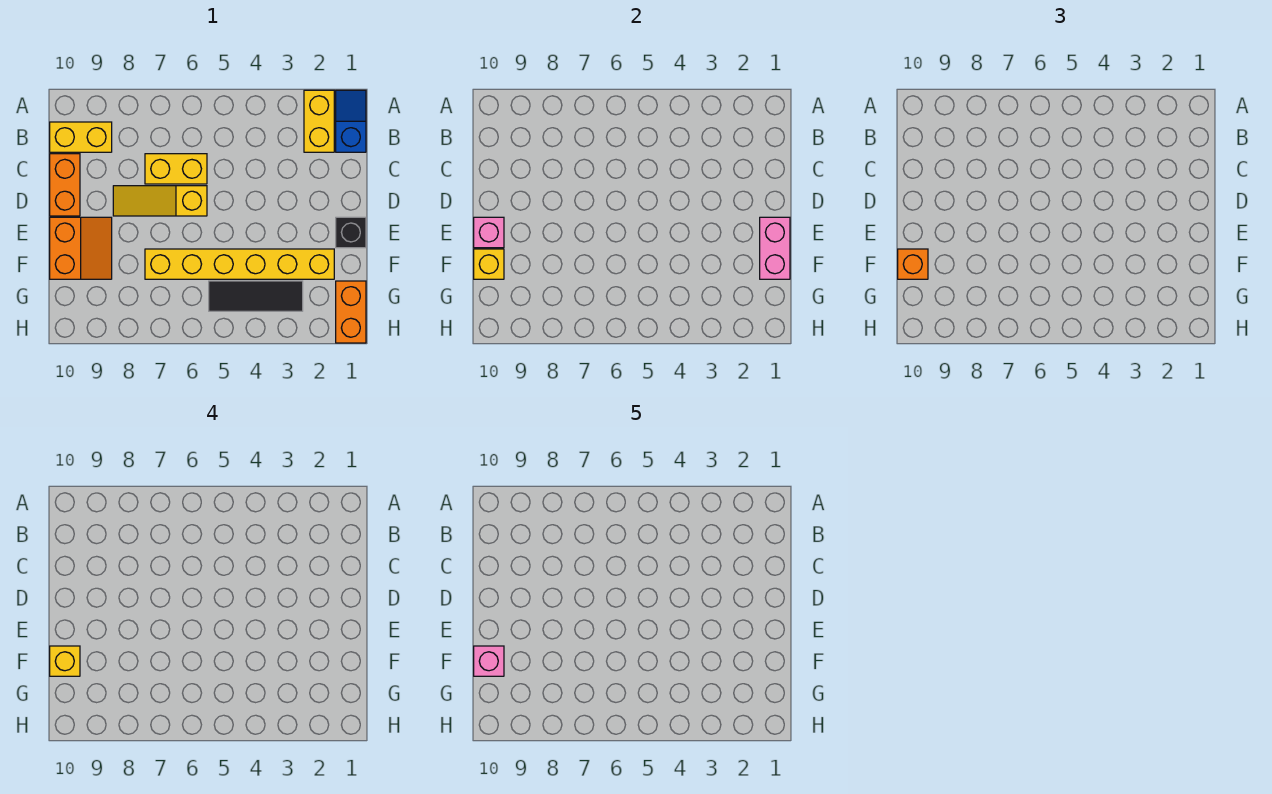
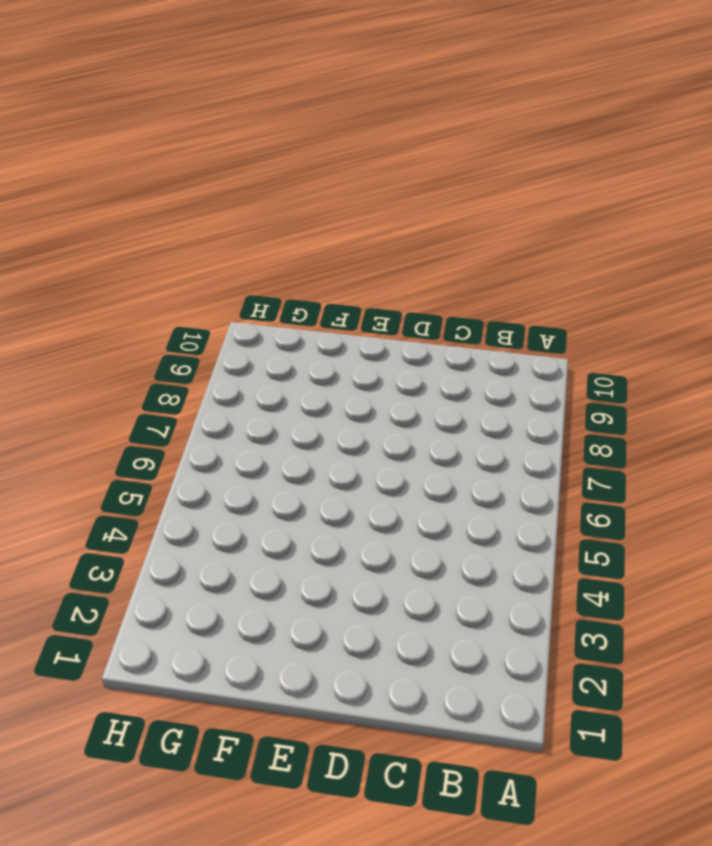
none -> blue 1x2 slope [336,90,366,152]
none -> yellow 1x2 brick [304,90,334,152]
none -> yellow 1x2 brick [50,122,112,152]

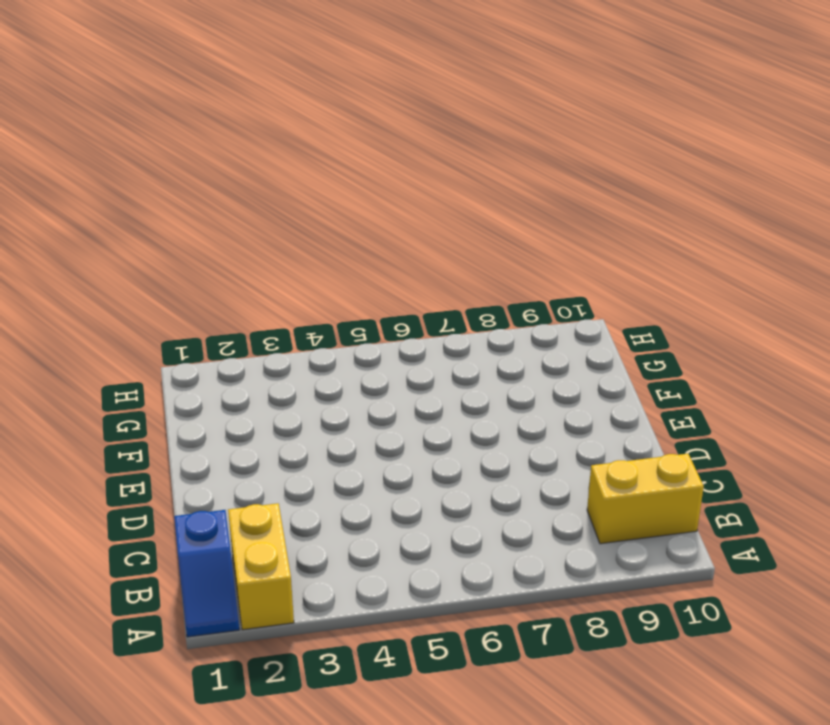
none -> yellow 1x2 brick [145,154,207,184]
none -> orange 1x2 brick [50,154,80,216]
none -> yellow 1x3 slope [113,186,207,216]

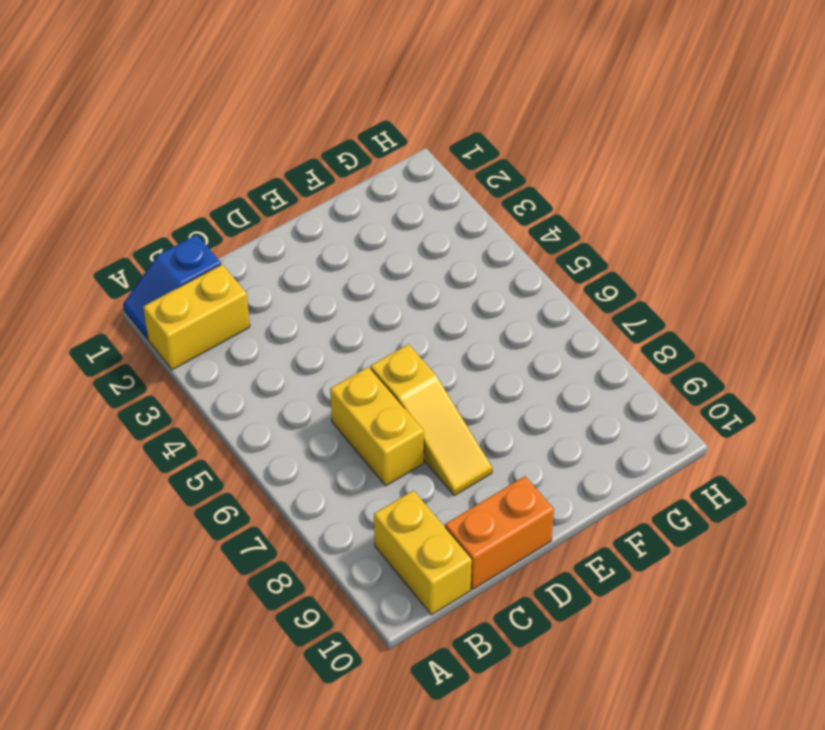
none -> black 1x1 brick [336,217,366,248]
none -> orange 2x2 slope [50,217,112,279]
none -> yellow 1x6 brick [145,249,334,279]

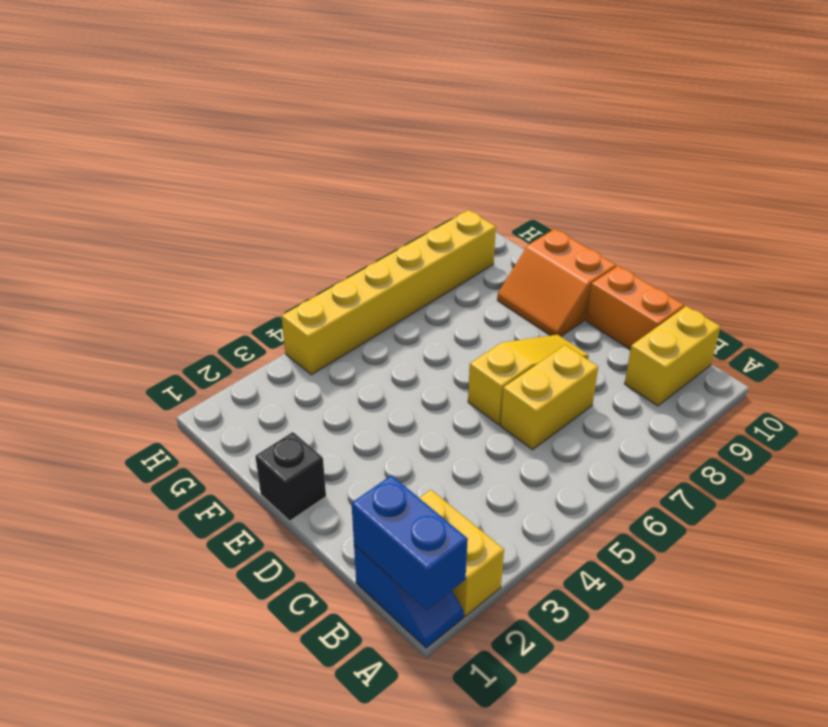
blue 1x2 brick [352,475,468,610] -> none
yellow 1x6 brick [282,210,496,375] -> yellow 1x6 brick moved to [145,249,334,279]
none -> orange 1x2 brick [336,281,366,343]
none -> black 1x3 tile [209,281,303,311]
none -> pink 1x2 brick [760,217,790,279]

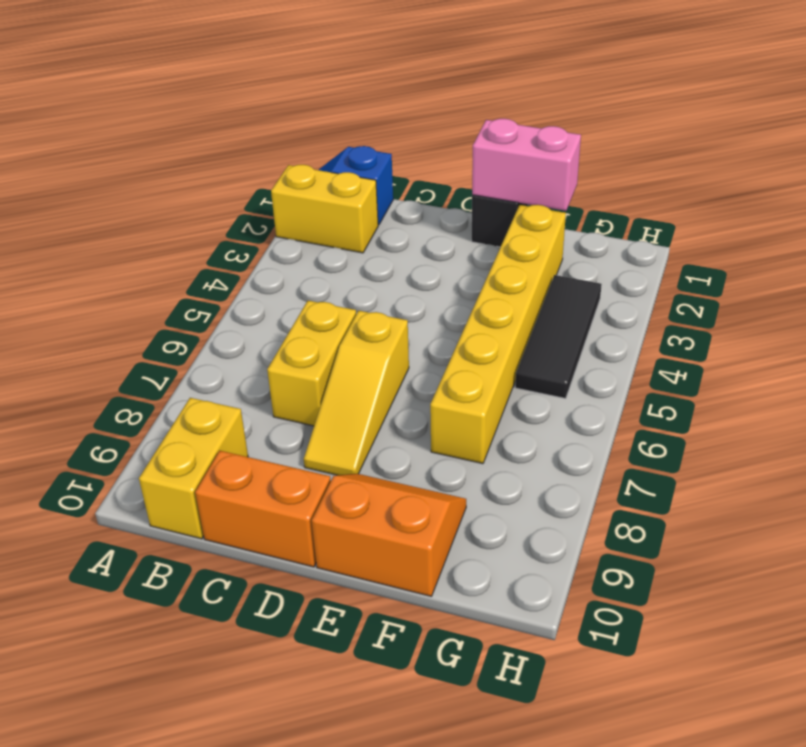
none -> orange 1x2 brick [336,281,366,343]
none -> pink 1x1 brick [474,217,504,248]
none -> yellow 1x1 brick [474,249,504,279]

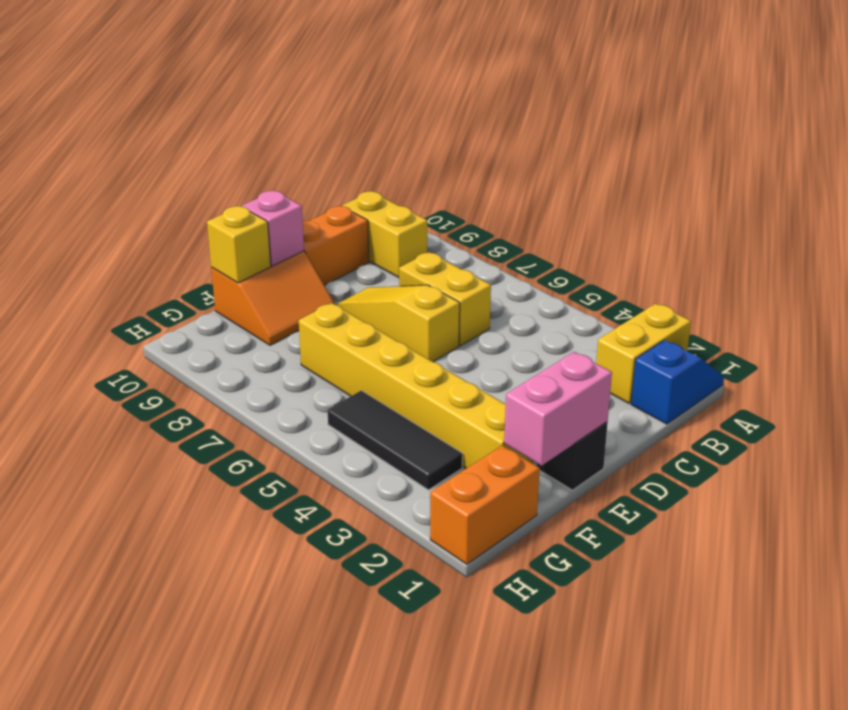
none -> orange 1x1 brick [898,249,928,279]
none -> yellow 1x1 brick [50,646,80,676]
none -> pink 1x1 brick [474,646,504,676]

